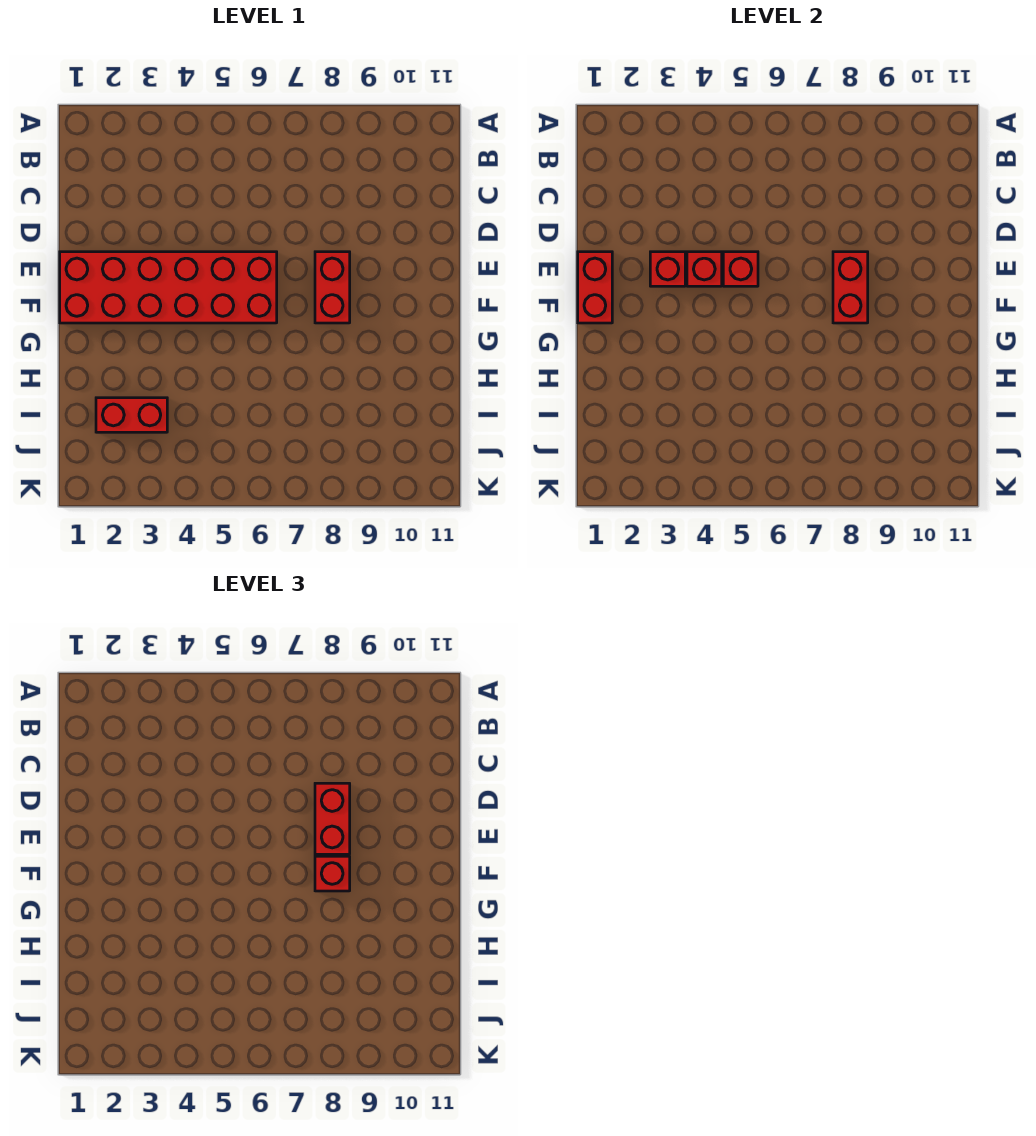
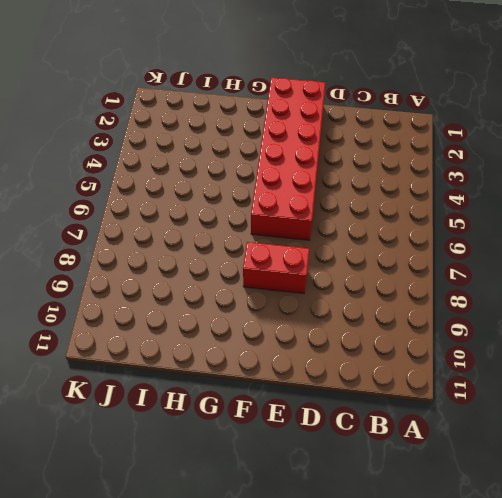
none -> red 1x2 brick [96,398,167,432]
none -> red 1x2 brick [578,252,612,323]

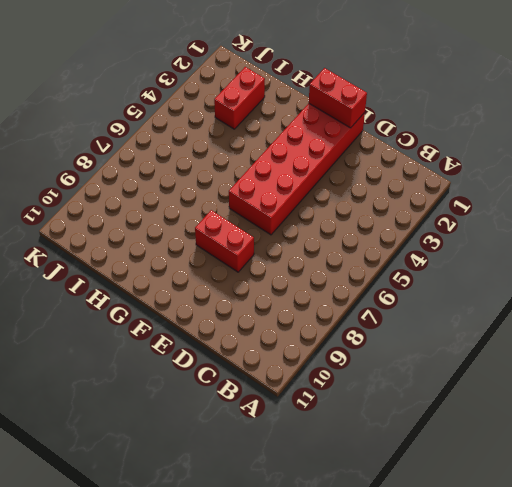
none -> red 1x1 brick [650,252,685,286]
none -> red 1x1 brick [687,252,722,286]

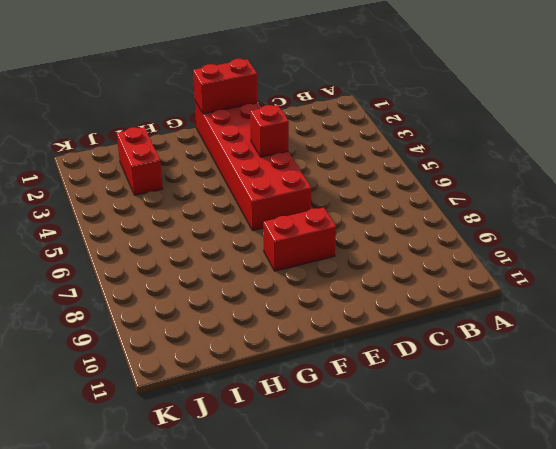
none -> red 1x1 brick [650,252,685,286]
none -> red 1x1 brick [723,252,758,286]

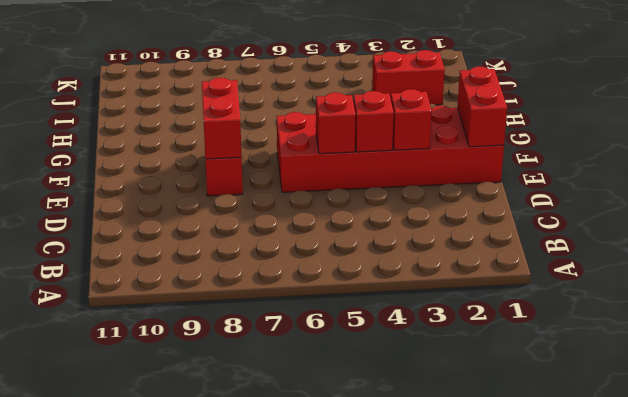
none -> red 1x2 brick [315,783,350,854]
none -> red 1x1 brick [315,856,350,891]

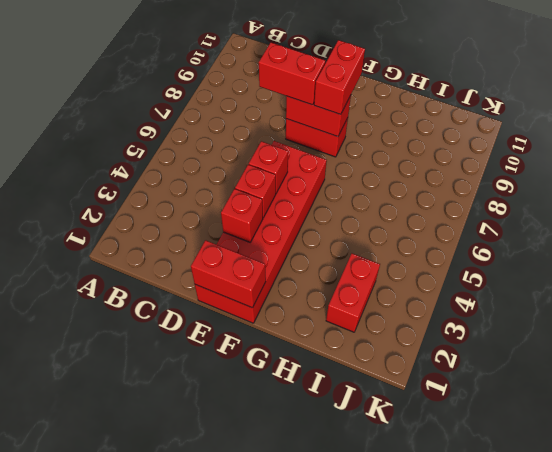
red 1x2 brick [314,40,365,114] -> red 1x1 brick [315,856,350,891]

